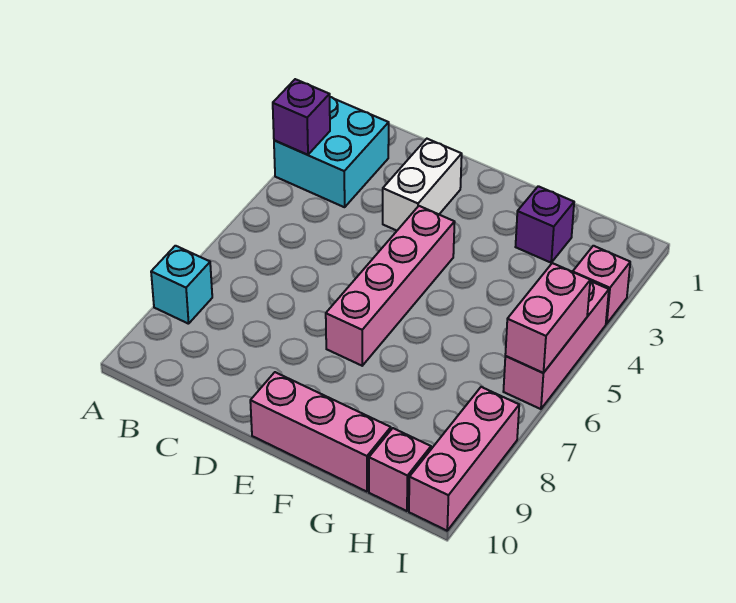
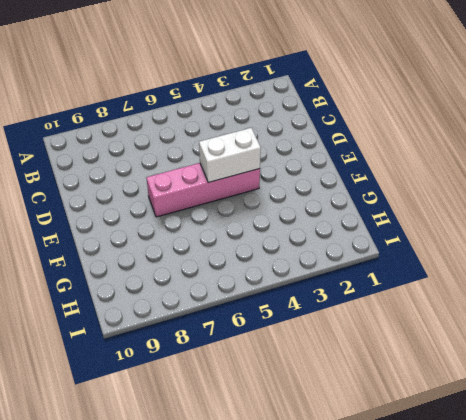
white 1x2 brick [199,128,261,183] -> white 1x2 brick moved to [383,139,462,231]
none -> cyan 2x2 brick [274,97,389,207]
none -> cyan 1x1 brick [151,246,212,324]
none -> pink 1x3 brick [250,372,391,492]

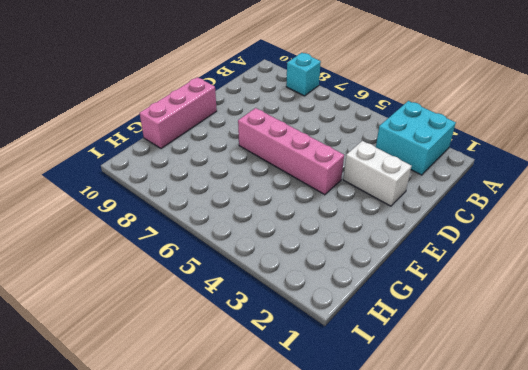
none -> purple 1x1 brick [516,186,574,263]
none -> pink 1x1 brick [369,428,431,511]
none -> pink 1x1 brick [573,246,630,324]

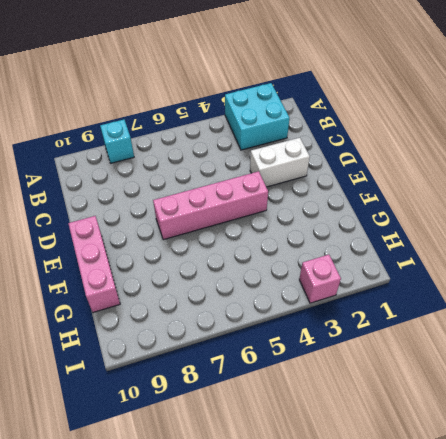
none -> purple 1x1 brick [516,186,574,263]
none -> pink 1x1 brick [369,428,431,511]
none -> pink 1x3 brick [503,281,609,409]

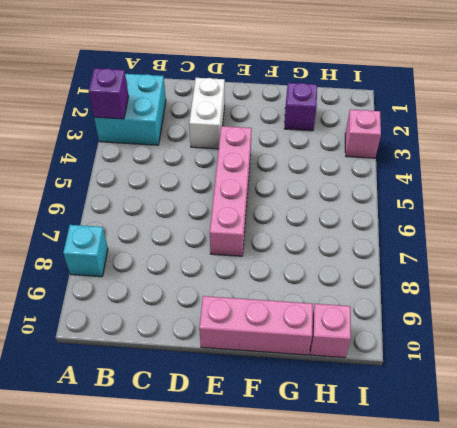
none -> pink 1x3 brick [503,281,609,409]
none -> pink 1x3 brick [409,387,519,531]
none -> pink 1x2 brick [505,263,590,373]

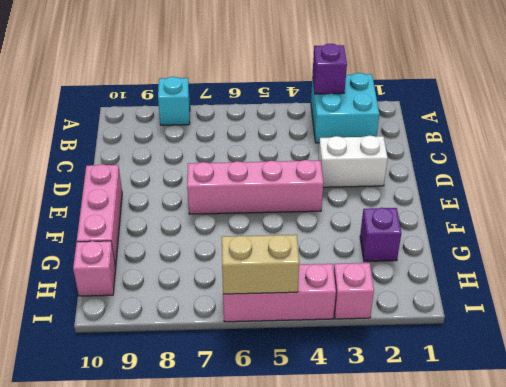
tan 1x2 brick [222,235,299,294] -> pink 1x2 brick [505,263,590,373]
none -> pink 1x3 brick [409,387,519,531]

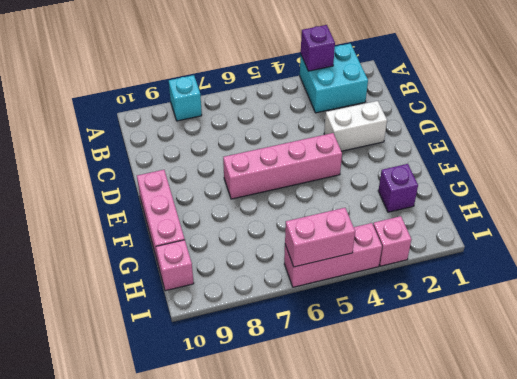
none -> pink 1x3 brick [409,387,519,531]

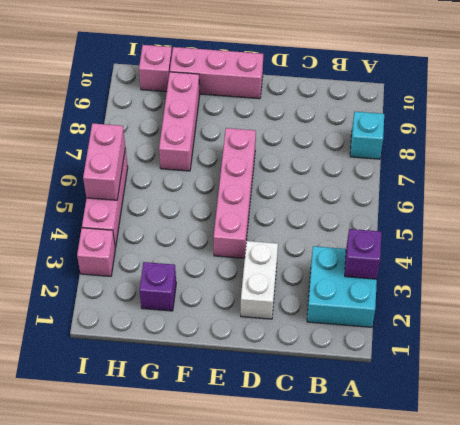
pink 1x3 brick [159,72,200,171] -> pink 1x3 brick moved to [409,387,519,531]

